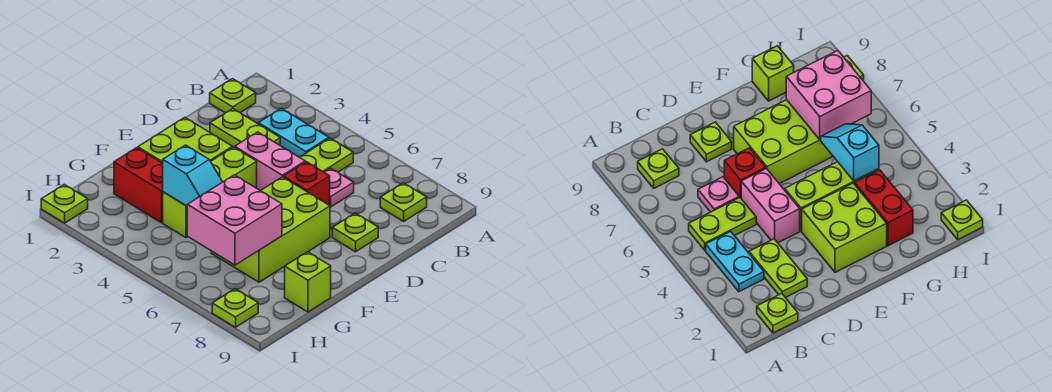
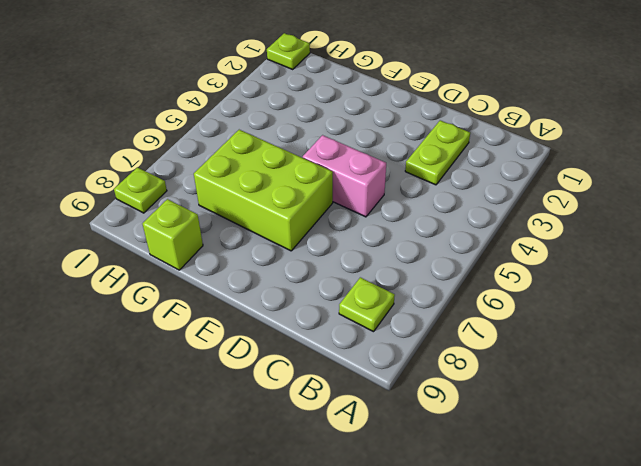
pink 1x2 brick [303,135,386,217] -> pink 1x2 brick turned to [235,132,305,191]
none -> lime 1x1 plate [210,79,256,113]
none -> cyan 1x2 plate [258,108,329,157]
none -> lime 1x2 plate [300,138,353,172]

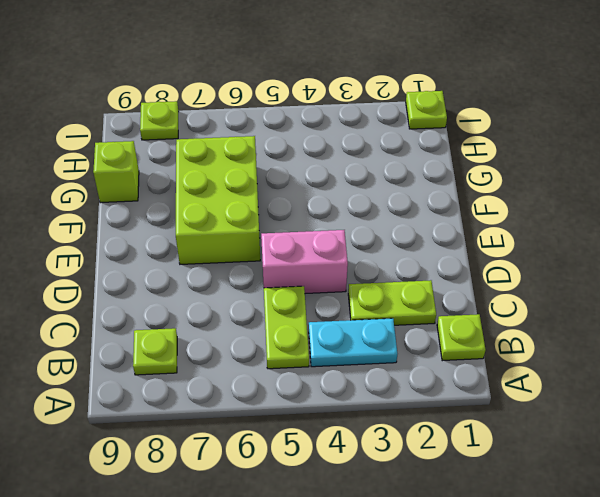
none -> pink 1x1 plate [324,168,354,207]
none -> red 1x1 brick [284,162,330,205]
none -> lime 1x1 plate [332,213,378,252]

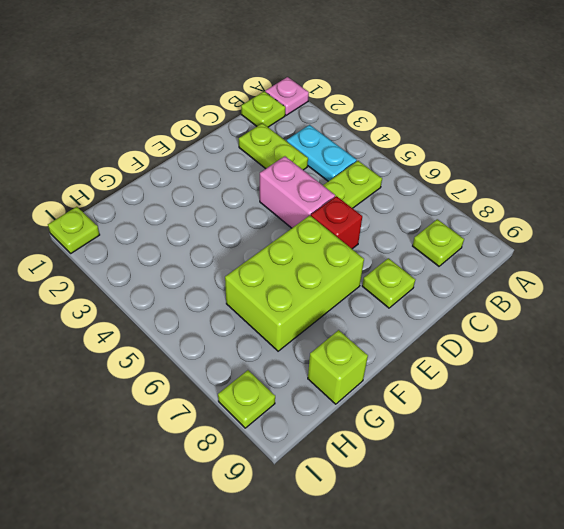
pink 1x1 plate [265,77,309,115] -> pink 1x1 plate moved to [324,168,354,207]
none -> lime 2x2 brick [138,117,232,163]
none -> lime 1x3 brick [163,147,257,238]
none -> red 1x2 brick [114,148,163,223]

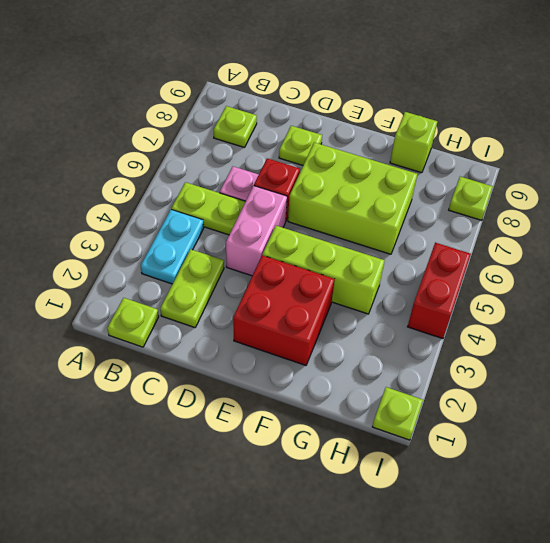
red 2x2 brick [233,255,335,365] -> lime 2x2 brick [138,117,232,163]
red 1x2 brick [408,243,471,339] -> red 1x2 brick moved to [114,148,163,223]
none -> cyan 1x2 slope [163,145,222,206]
none -> pink 2x2 brick [187,175,282,265]

